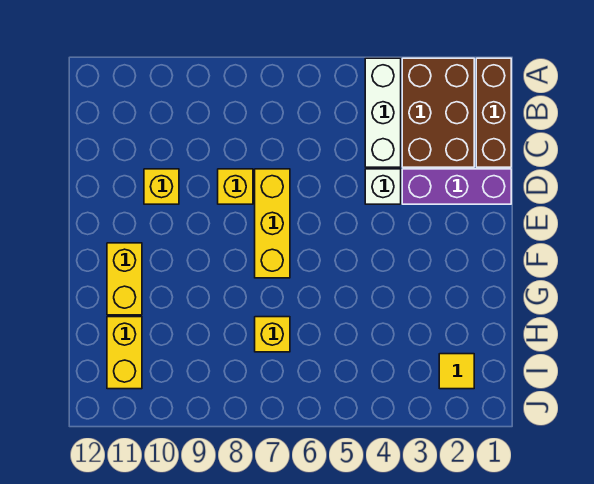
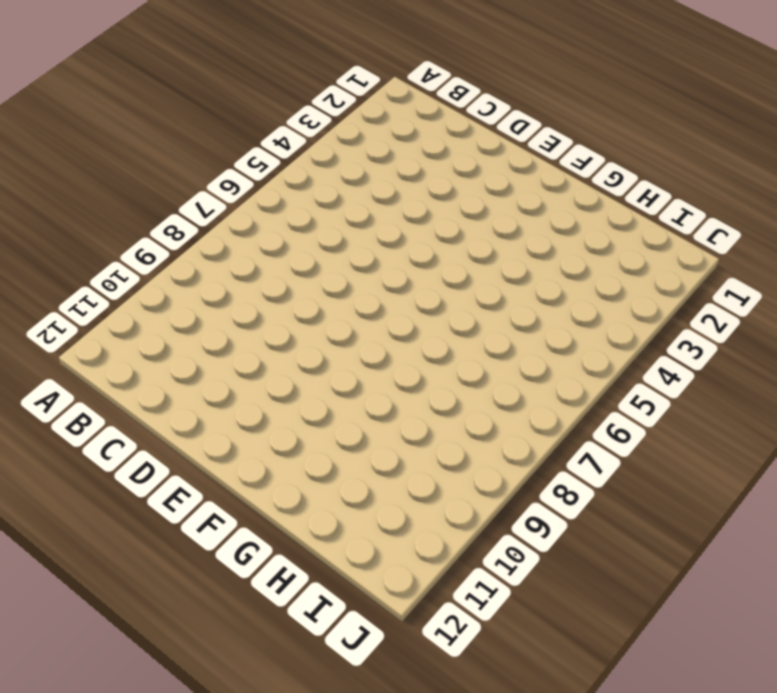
none -> brown 1x3 brick [476,58,511,167]
none -> brown 2x3 brick [402,58,474,167]
none -> white 1x3 brick [365,58,401,167]

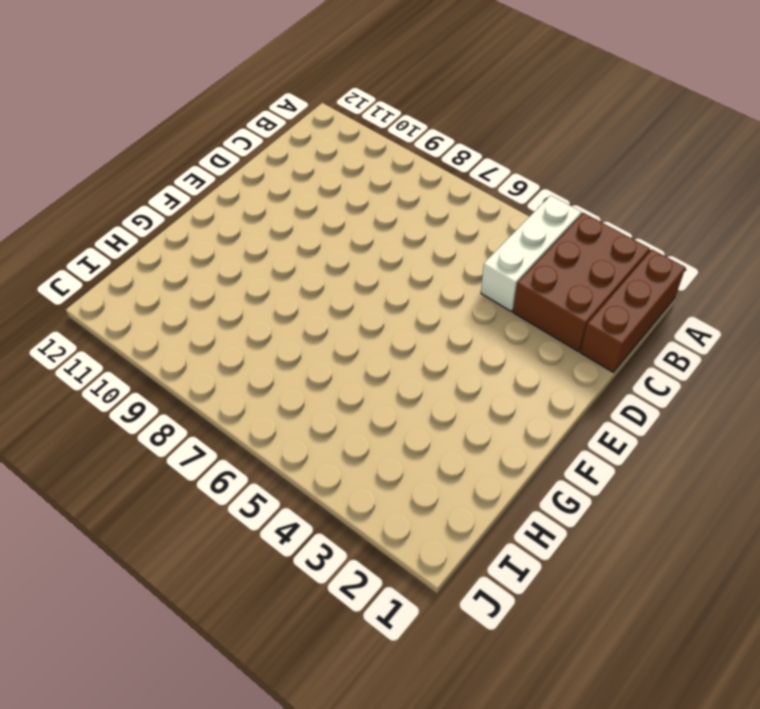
none -> purple 1x3 brick [402,169,511,204]
none -> white 1x1 brick [365,169,401,204]
none -> yellow 1x3 brick [255,169,290,278]

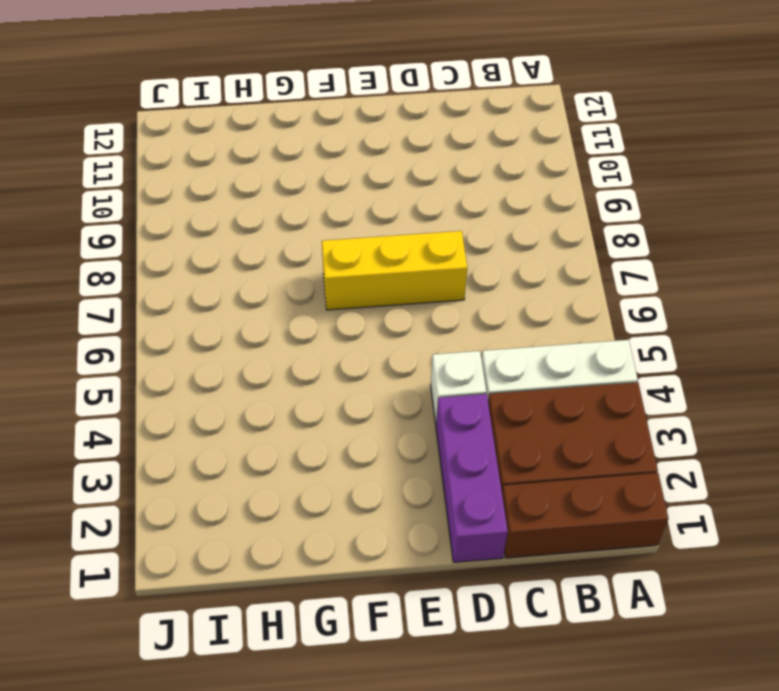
none -> yellow 1x1 brick [218,169,253,204]
none -> yellow 1x1 brick [144,169,179,204]
none -> yellow 1x2 brick [107,243,142,315]

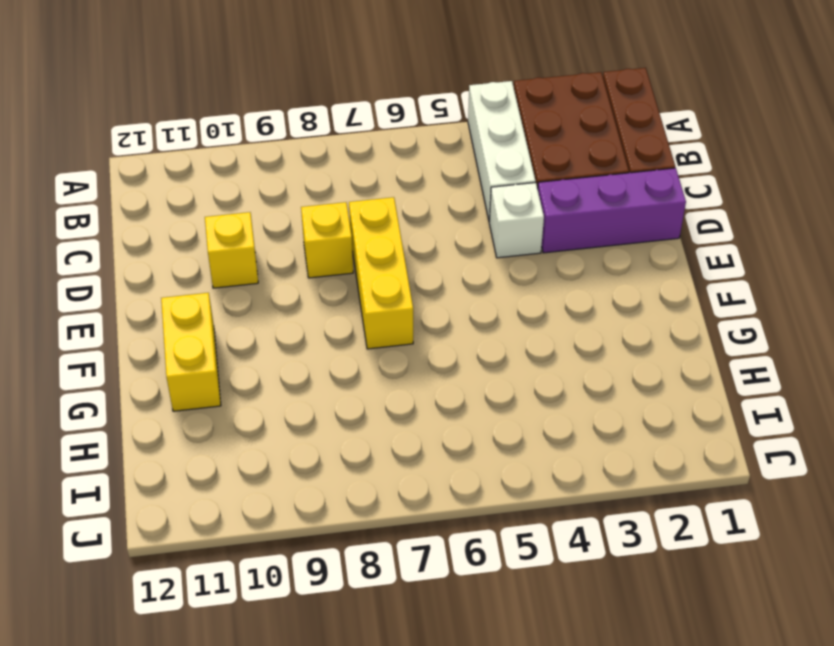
none -> yellow 1x1 brick [255,317,290,352]
none -> yellow 1x2 brick [107,317,142,389]
none -> yellow 1x1 tile [439,354,474,389]

